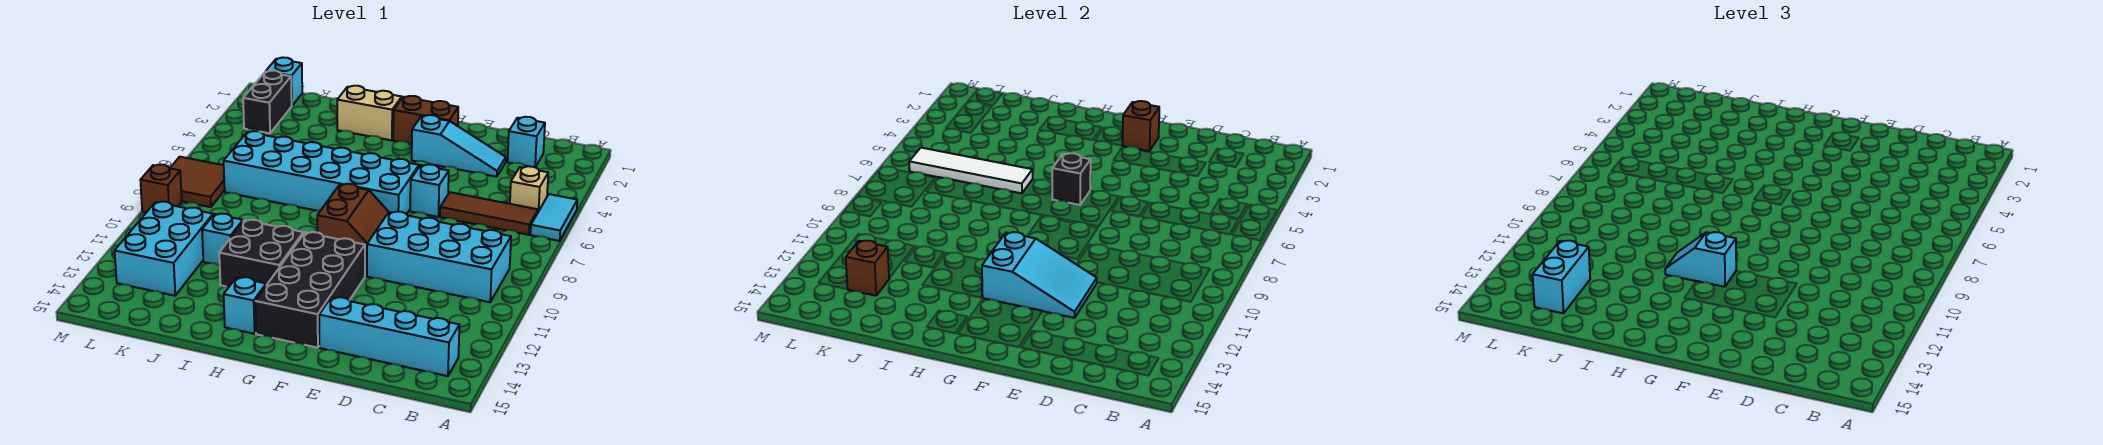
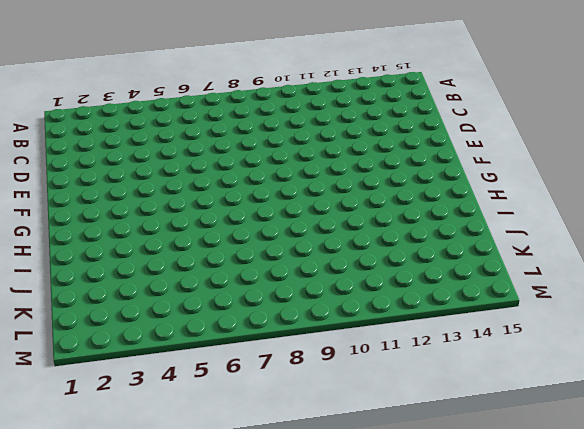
none -> cyan 1x2 tile [531,194,577,241]
none -> tan 1x1 brick [510,166,548,212]
none -> brown 1x3 tile [440,192,538,235]

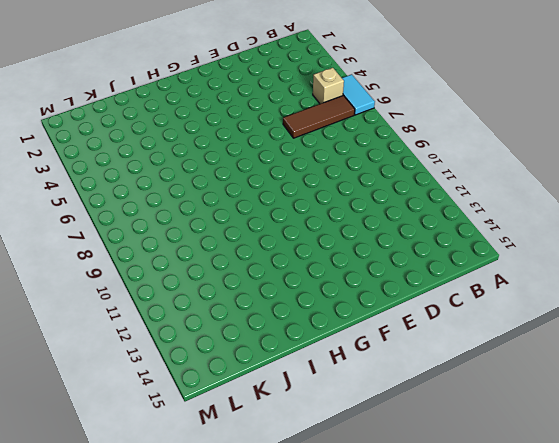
none -> cyan 2x4 brick [367,212,511,302]
none -> cyan 1x4 brick [319,297,459,376]
none -> cyan 1x1 brick [507,117,545,167]

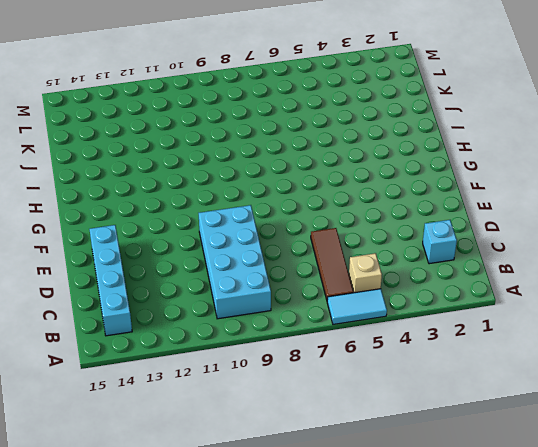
none -> cyan 1x3 slope [412,115,506,177]
none -> cyan 1x1 brick [410,165,449,217]
none -> brown 1x2 brick [393,96,458,144]

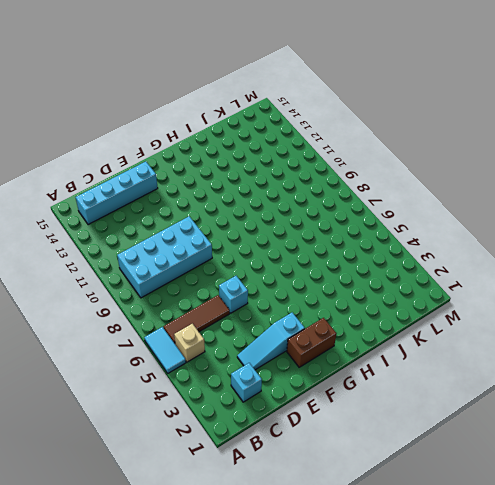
none -> cyan 2x6 brick [224,131,419,214]
none -> brown 2x2 slope [317,184,388,257]
none -> black 2x4 brick [255,232,365,348]

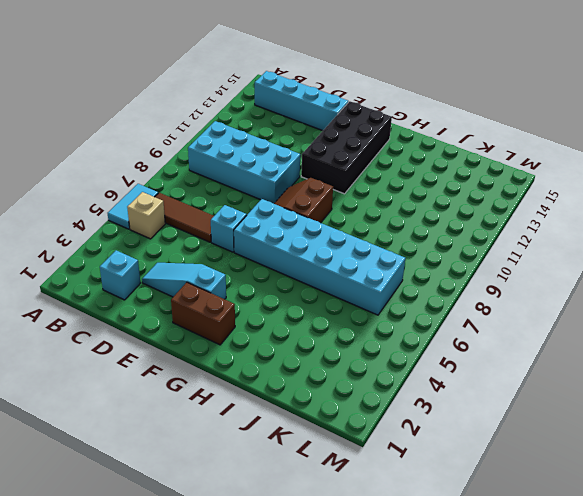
none -> tan 1x2 brick [337,86,402,140]
none -> black 2x2 brick [219,220,303,287]
none -> cyan 1x1 brick [224,277,266,334]

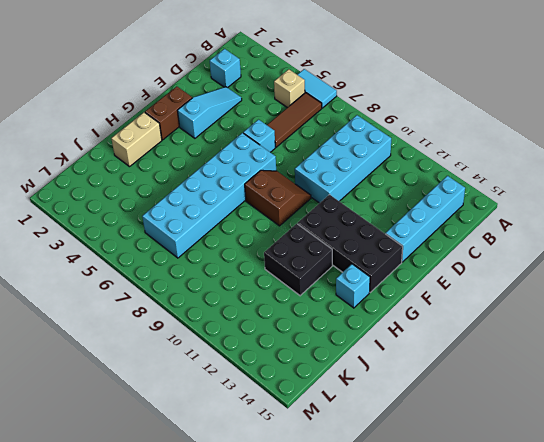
none -> cyan 1x1 brick [202,214,243,265]
none -> cyan 2x3 brick [115,202,213,296]
none -> cyan 1x1 brick [266,57,302,106]

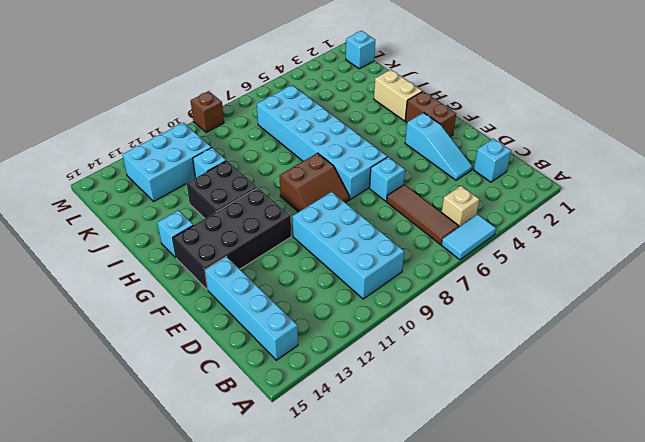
none -> black 1x2 brick [243,71,292,133]
none -> brown 2x2 tile [170,157,225,207]
none -> cyan 2x3 slope [982,232,1097,318]

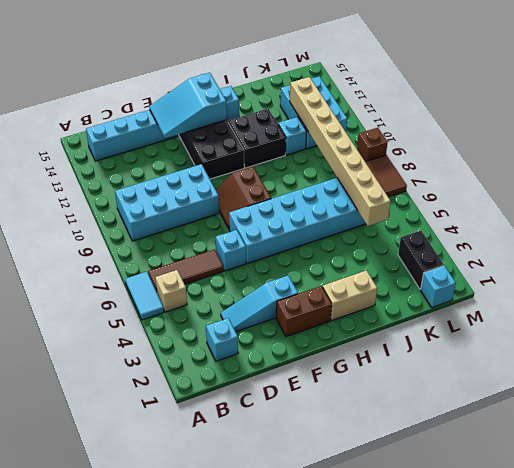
cyan 2x3 slope [149,73,227,138] -> cyan 2x3 slope moved to [982,232,1097,318]
tan 1x8 brick [290,77,390,226] -> white 1x4 tile [909,148,1033,193]
none -> brown 1x1 brick [1123,101,1159,151]
none -> black 1x1 brick [1052,153,1091,205]
none -> brown 1x1 brick [846,241,889,296]

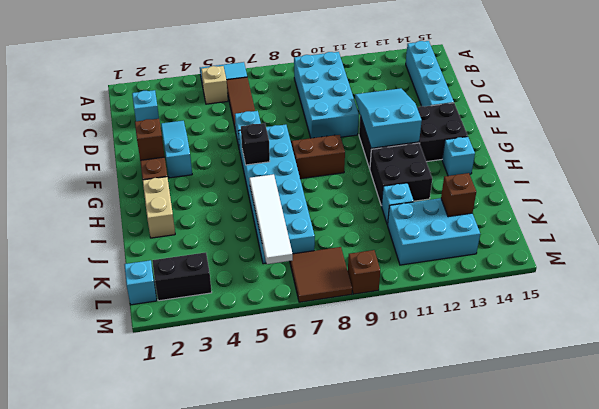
none -> cyan 1x2 slope [1665,232,1736,287]
none -> cyan 1x2 brick [1533,241,1590,313]

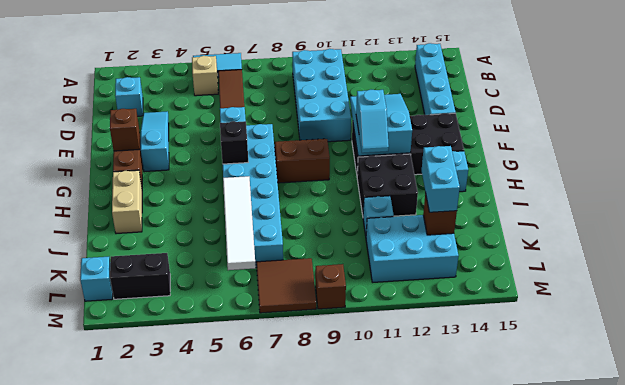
cyan 1x2 brick [422,146,460,212] -> cyan 1x2 brick turned to [1533,241,1590,313]

